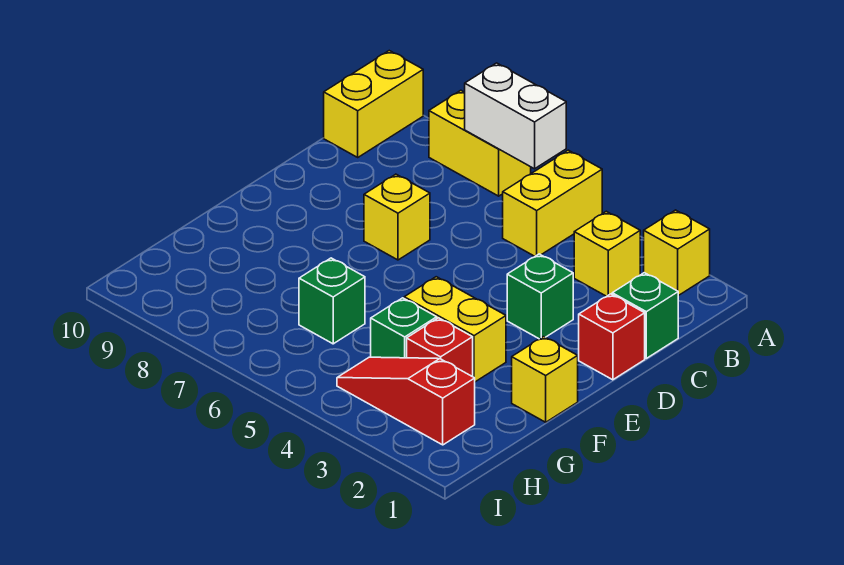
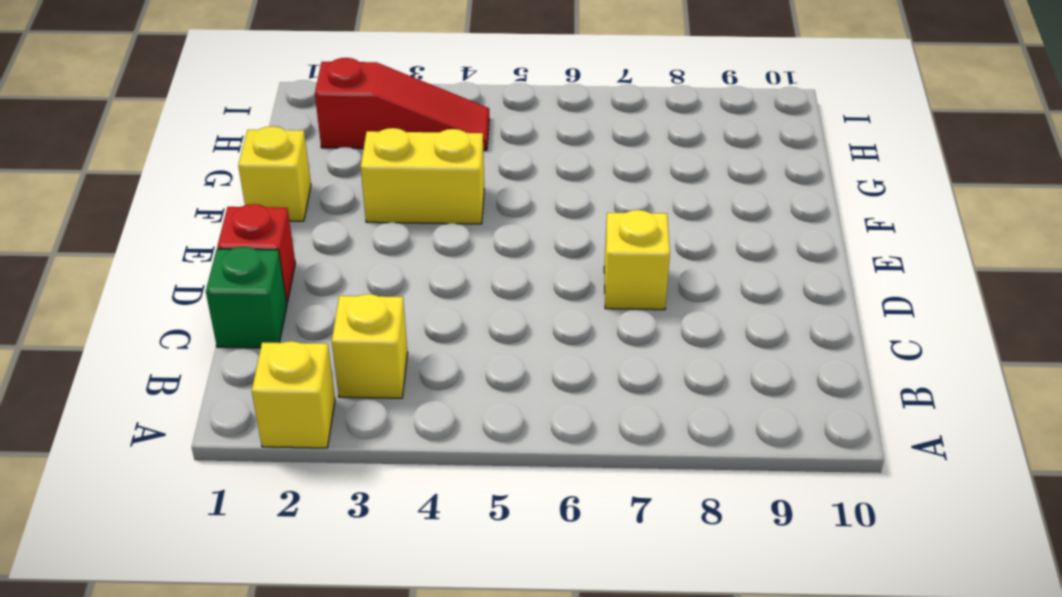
none -> yellow 1x2 brick [503,150,602,256]
none -> yellow 1x2 brick [429,90,531,196]
none -> yellow 1x2 brick [324,51,423,157]

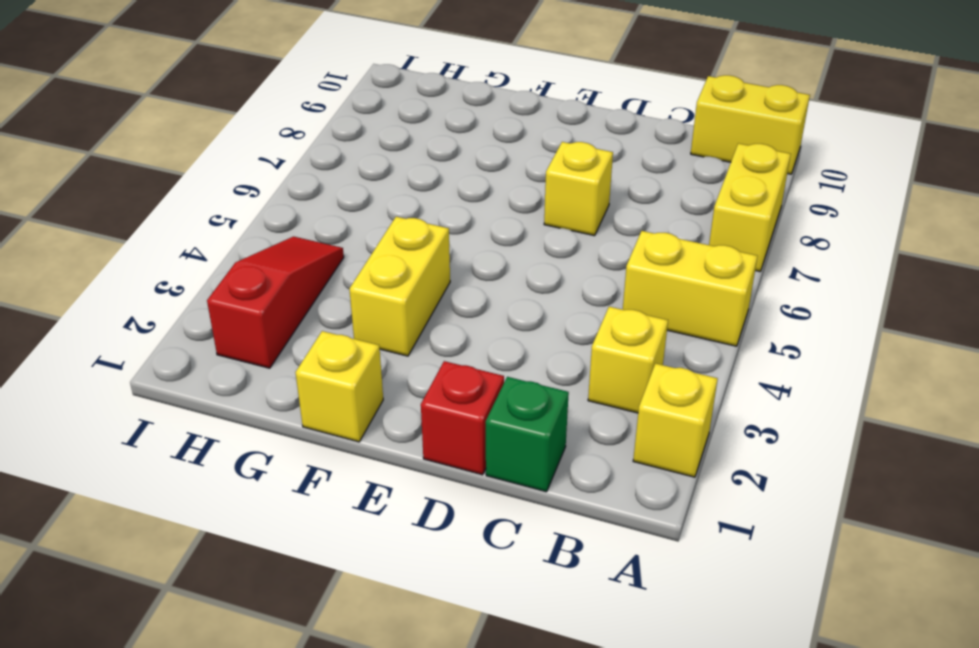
none -> green 1x1 brick [507,254,573,339]
none -> red 1x1 brick [407,318,473,377]
none -> green 1x1 brick [371,298,437,358]

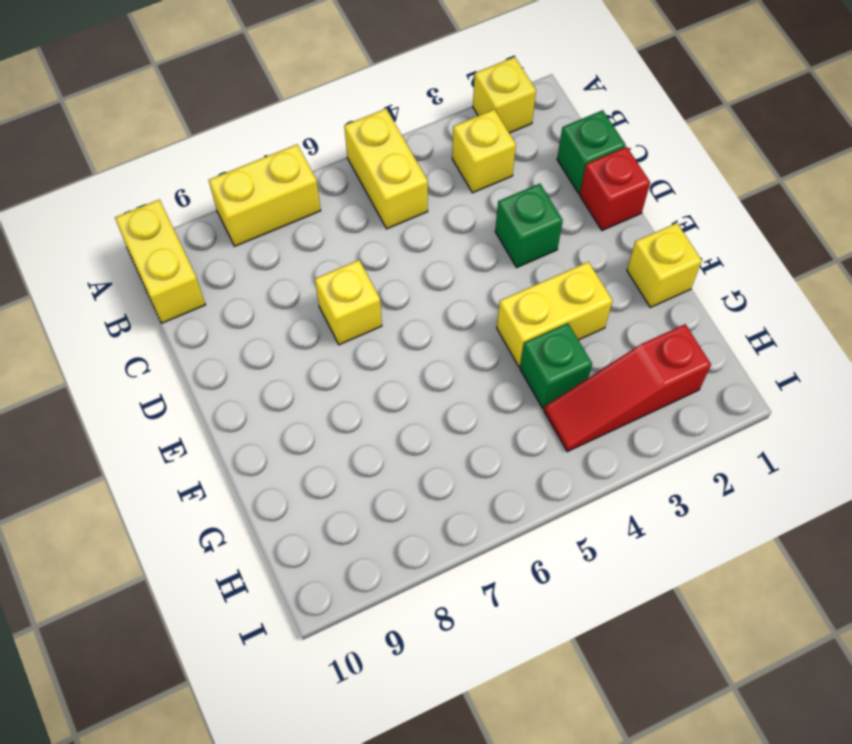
none -> red 1x1 brick [407,318,473,377]
none -> green 1x1 brick [299,258,365,344]
none -> white 1x2 brick [465,63,566,169]

